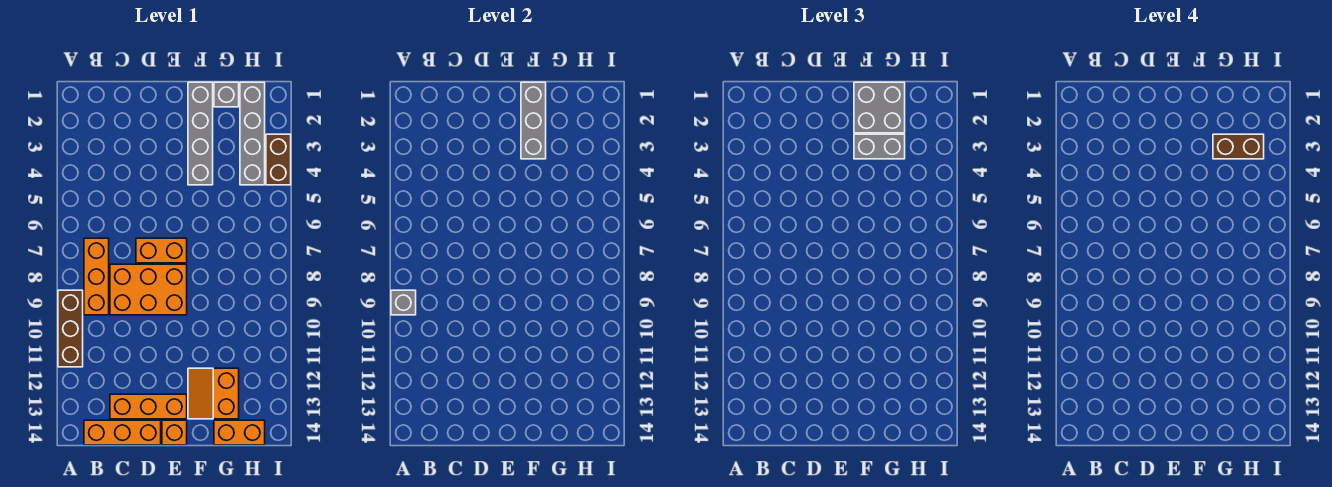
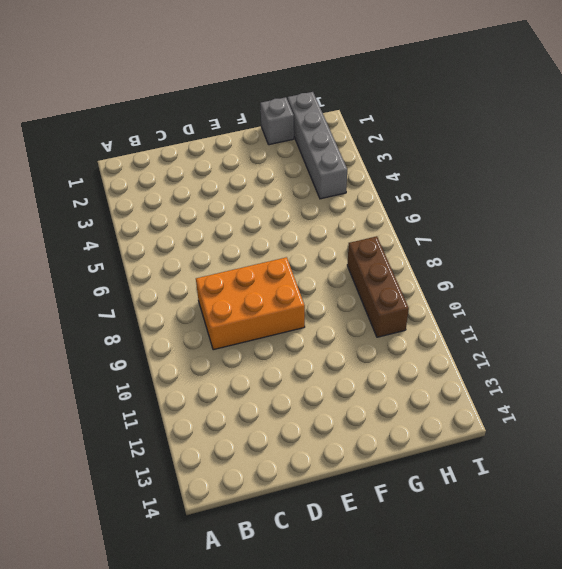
brown 1x3 brick [347,236,409,337] -> brown 1x3 brick moved to [58,290,83,367]
none -> orange 1x3 brick [84,238,109,315]
none -> orange 1x3 brick [84,420,161,445]
none -> orange 1x3 brick [110,394,187,419]

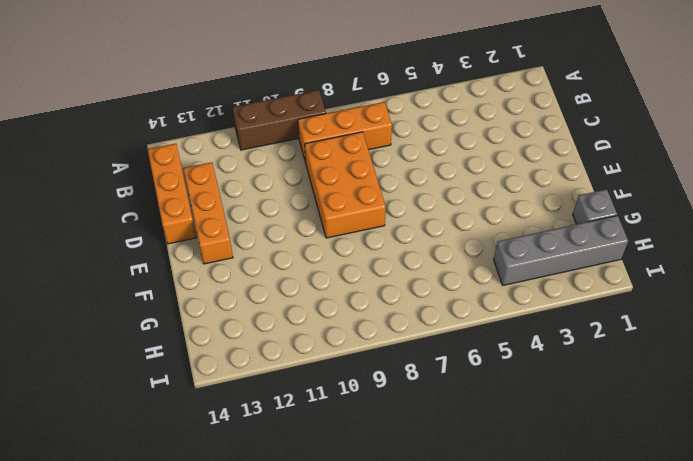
none -> orange 1x2 brick [136,238,187,263]
none -> orange 1x1 brick [162,420,187,445]
none -> grey 1x4 brick [188,82,213,185]

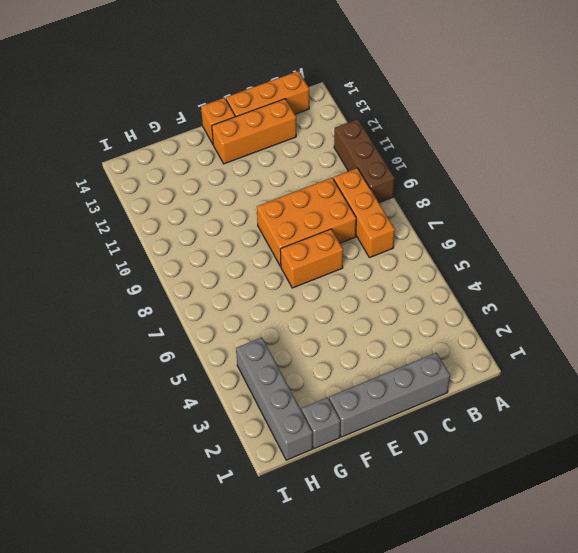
grey 1x4 brick [329,353,450,437] -> grey 1x4 brick turned to [188,82,213,185]
none -> orange 2x2 slope [188,368,239,419]
none -> orange 1x2 brick [214,420,265,445]
none -> brown 1x2 brick [266,134,291,185]

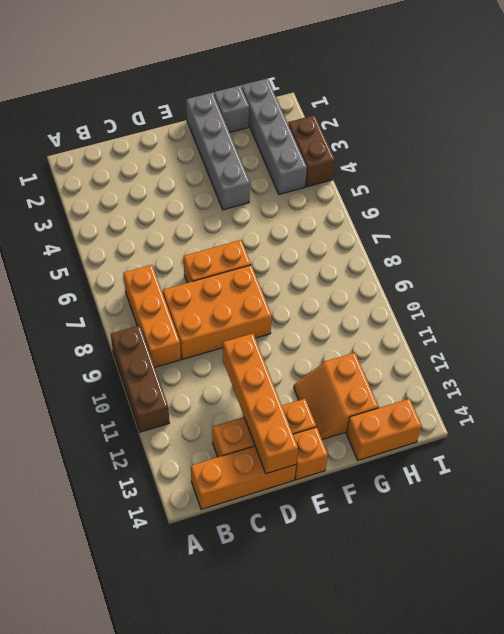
orange 1x4 brick [223,334,298,474] -> none
none -> grey 1x1 brick [391,290,416,315]
none -> grey 1x3 brick [521,82,546,159]
none -> grey 2x2 brick [854,82,905,133]

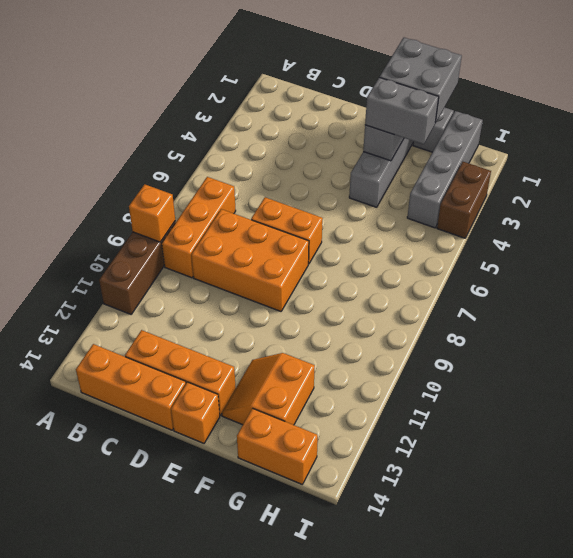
orange 1x1 brick [129,184,175,242] -> grey 1x1 brick [391,290,416,315]
none -> brown 1x2 brick [1213,134,1264,159]

